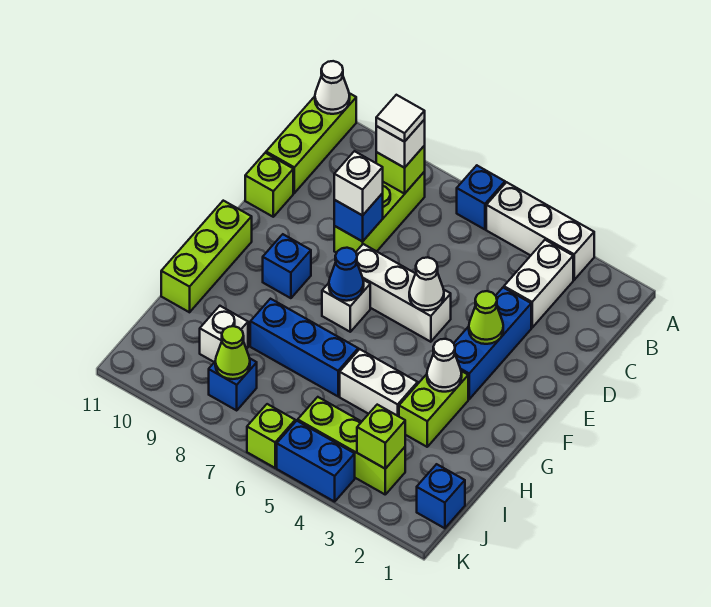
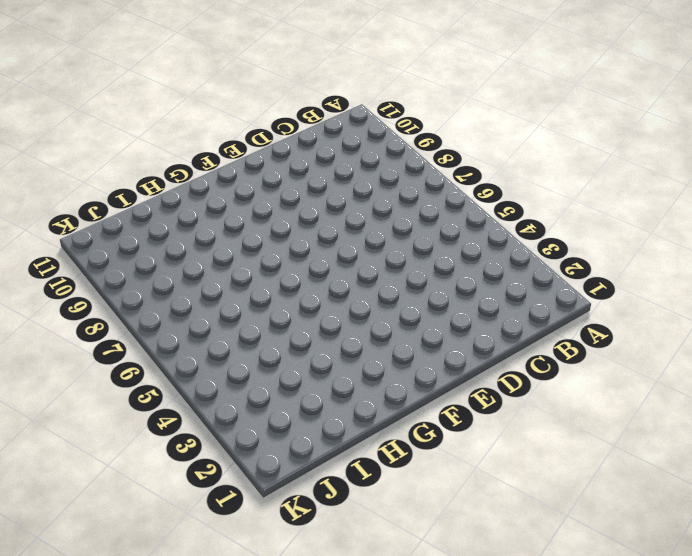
none -> white 1x3 brick [486,182,594,280]
none -> blue 1x1 brick [457,166,505,229]
none -> lime 1x3 brick [266,93,356,193]
none -> white 1x2 brick [504,240,573,328]

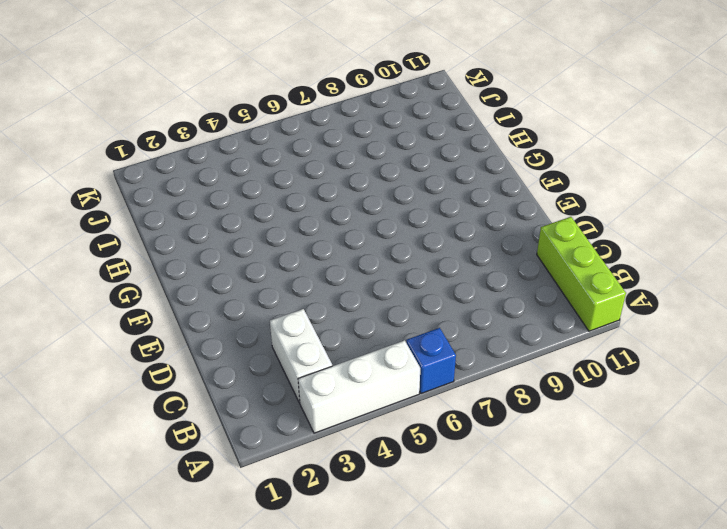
none -> lime 1x3 brick [334,172,425,253]
none -> blue 1x3 brick [454,288,531,399]
none -> lime 1x1 brick [245,153,293,217]
none -> white 1x3 brick [356,244,451,342]

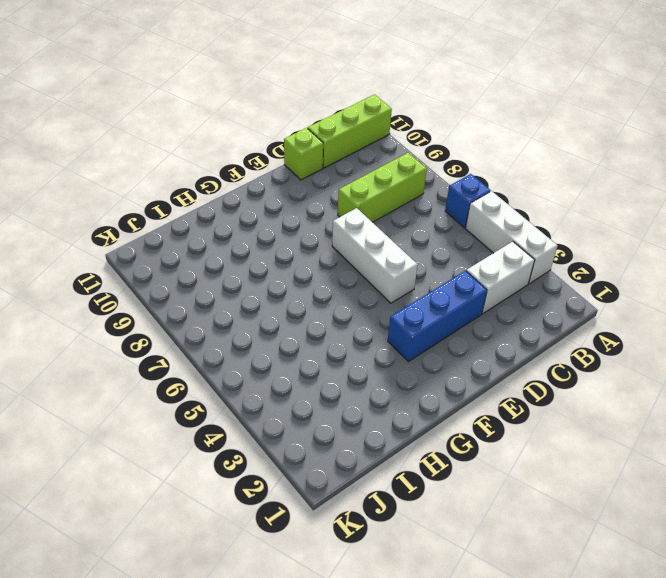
none -> white 1x1 brick [322,280,370,332]
none -> blue 1x1 brick [263,234,311,298]
none -> lime 1x3 brick [161,201,252,312]
none -> lime 1x2 brick [399,371,468,447]

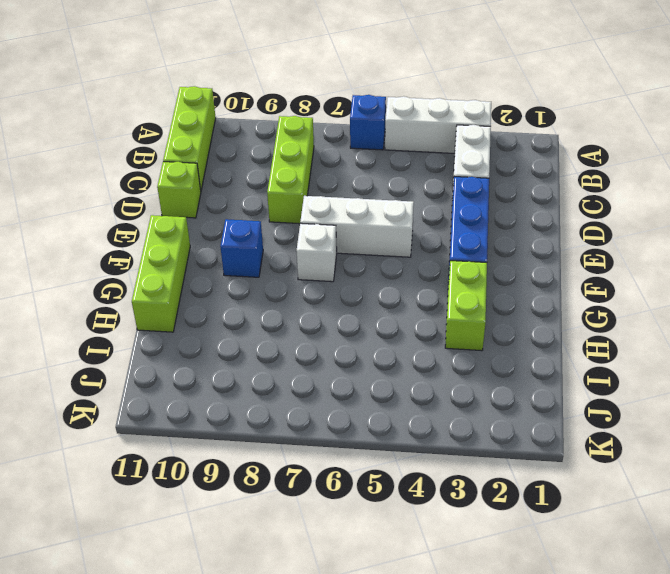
none -> white 1x2 brick [340,349,418,416]
none -> blue 1x3 brick [250,299,358,396]
none -> white 1x1 brick [200,306,248,362]
none -> blue 1x1 brick [417,464,465,528]

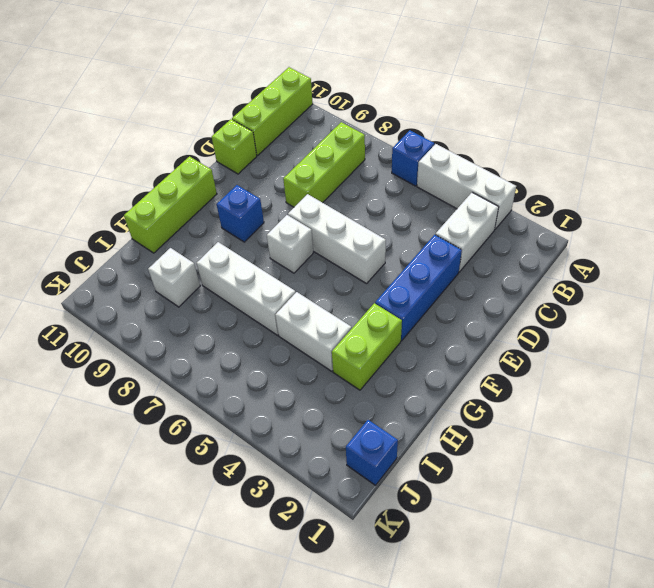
white 1x3 brick [197,242,296,335] -> blue 1x3 brick [250,299,358,396]
none -> lime 1x3 brick [298,397,405,494]
none -> blue 1x1 brick [209,358,257,410]
none -> blue 1x2 brick [277,421,355,502]
none -> lime 1x1 brick [247,404,295,468]

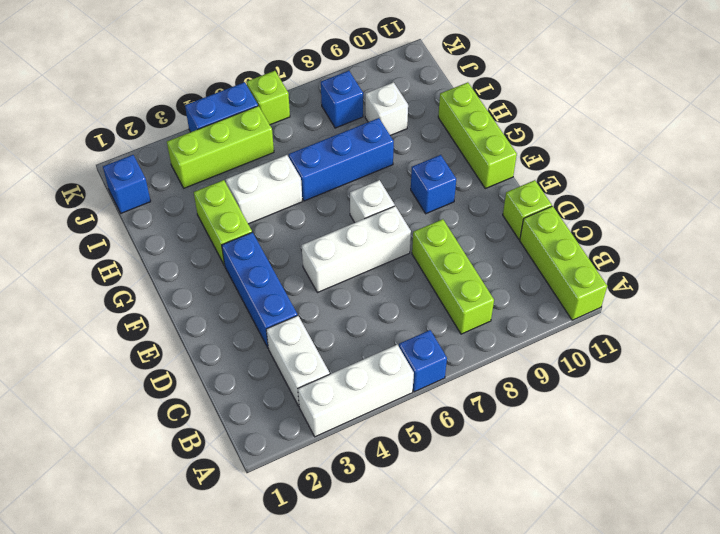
none -> white 1x1 cone [315,61,350,114]
none -> lime 1x1 brick [376,146,425,194]
none -> blue 1x1 brick [334,193,383,241]
none -> lime 1x1 cone [469,291,503,344]

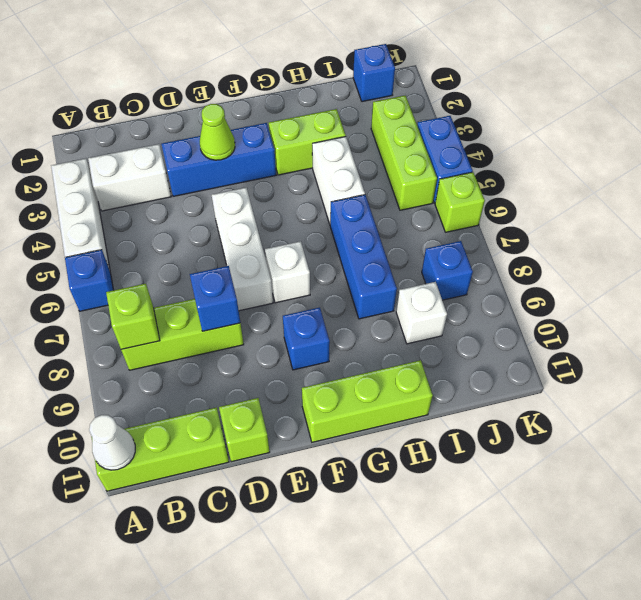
none -> white 1x1 cone [409,257,444,310]
none -> blue 1x1 cone [329,248,364,301]
none -> white 1x1 cone [427,339,462,392]
none -> lime 1x1 brick [357,405,405,469]

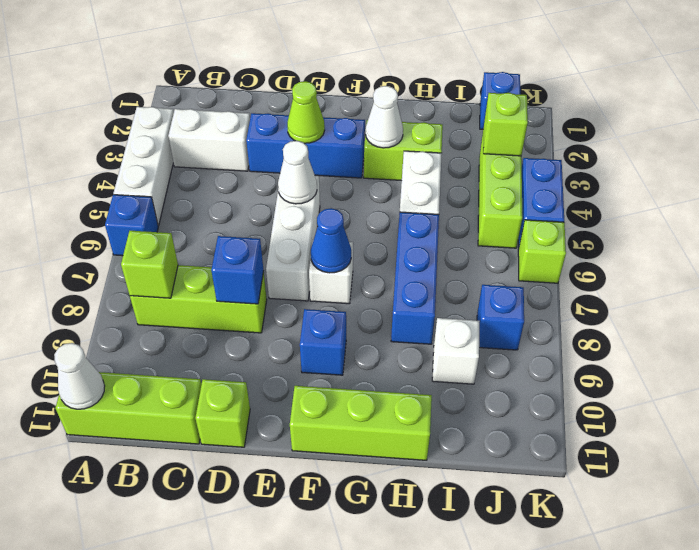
none -> lime 1x1 cone [215,326,250,379]
none -> white 1x1 brick [376,120,425,168]
none -> white 1x1 brick [334,151,383,215]
none -> white 1x1 tile [376,95,425,142]

